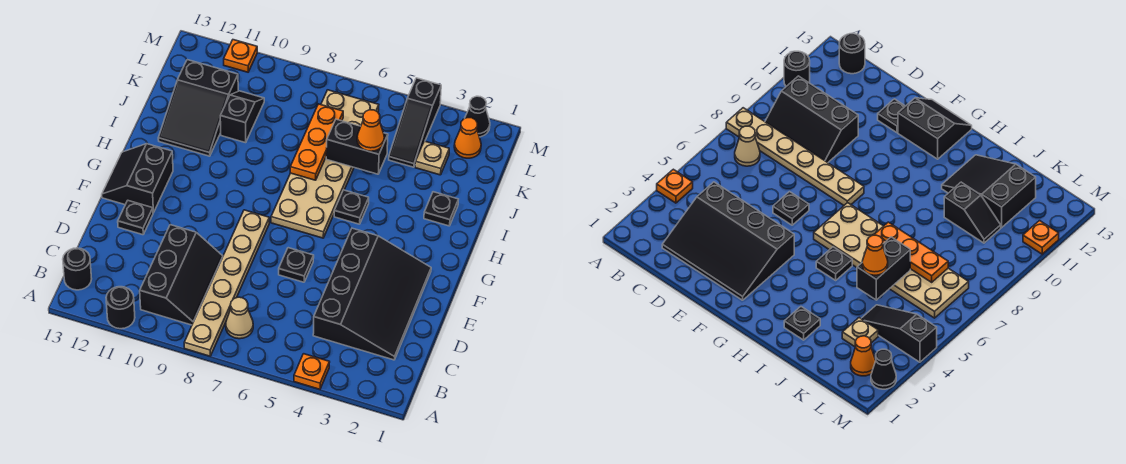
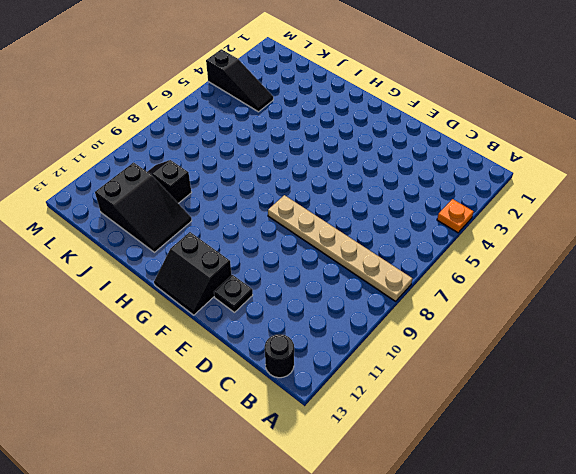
none -> black 1x1 round brick [106,287,135,329]
none -> tan 1x1 cone [226,297,253,339]
none -> black 2x3 slope [140,225,223,325]

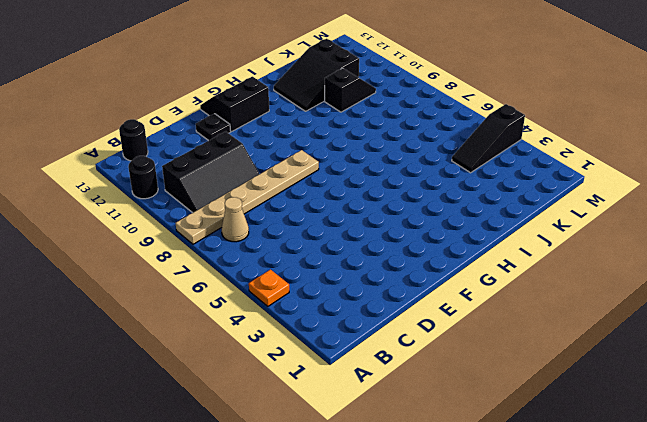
none -> black 3x4 slope [313,228,431,360]
none -> black 1x1 plate [279,248,314,282]
none -> tan 2x6 plate [271,90,379,238]

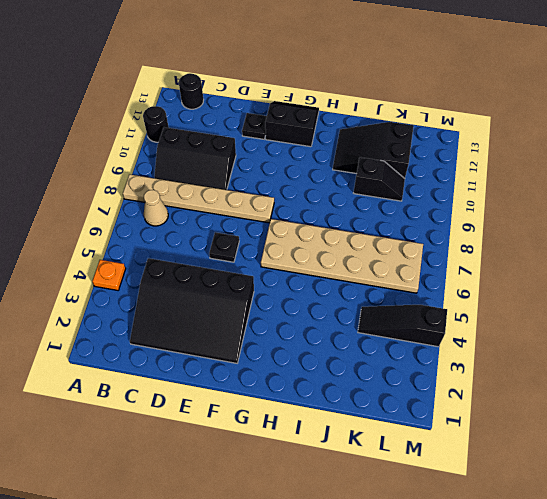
none -> black 1x1 plate [334,190,369,224]
none -> black 1x1 plate [424,192,458,226]
none -> tan 1x1 plate [415,141,449,175]

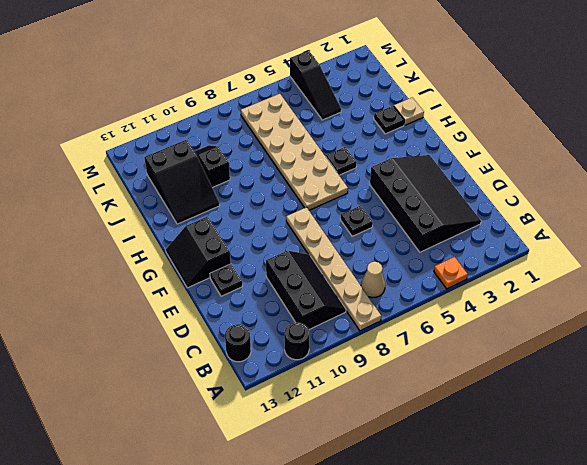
tan 1x1 plate [394,98,424,125] -> tan 1x1 plate moved to [415,141,449,175]
none -> orange 1x1 cone [454,118,481,158]
none -> black 1x1 cone [465,96,490,137]
none -> orange 1x1 plate [224,40,257,72]

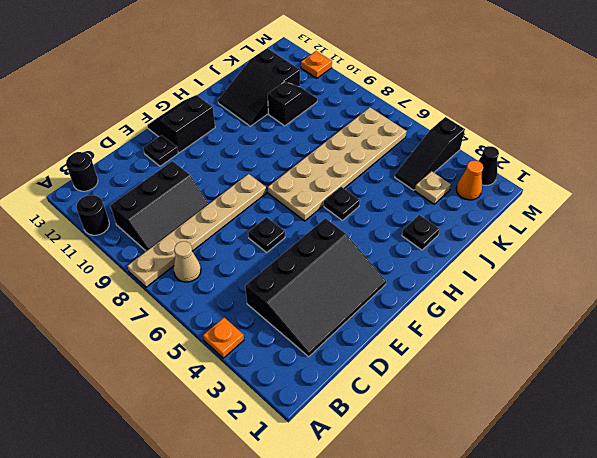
none -> orange 1x3 plate [290,104,343,180]
none -> black 1x2 brick [326,119,388,174]
none -> orange 1x1 cone [357,110,384,151]

